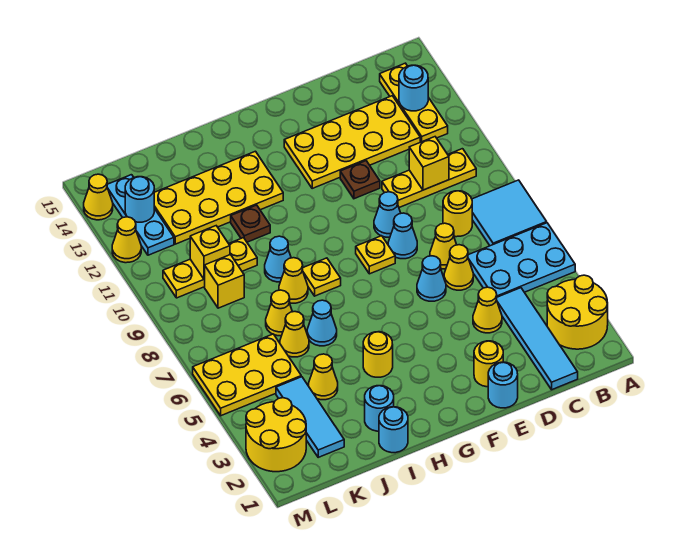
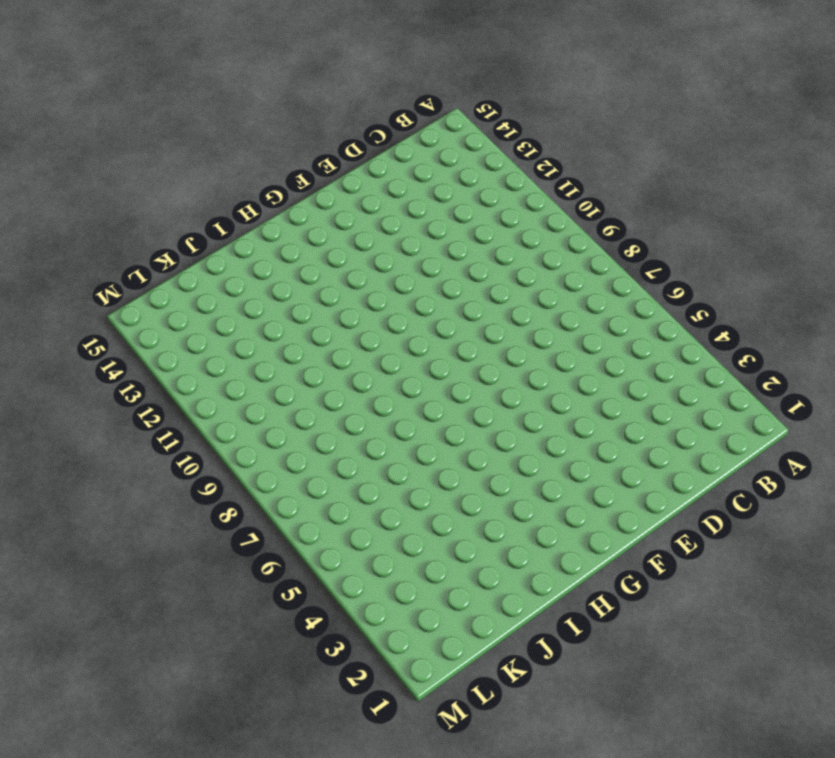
none -> yellow 2x2 round brick [547,275,608,349]
none -> cyan 2x3 plate [468,223,575,297]
none -> cyan 2x2 tile [472,180,547,246]
none -> yellow 1x3 plate [382,149,476,207]

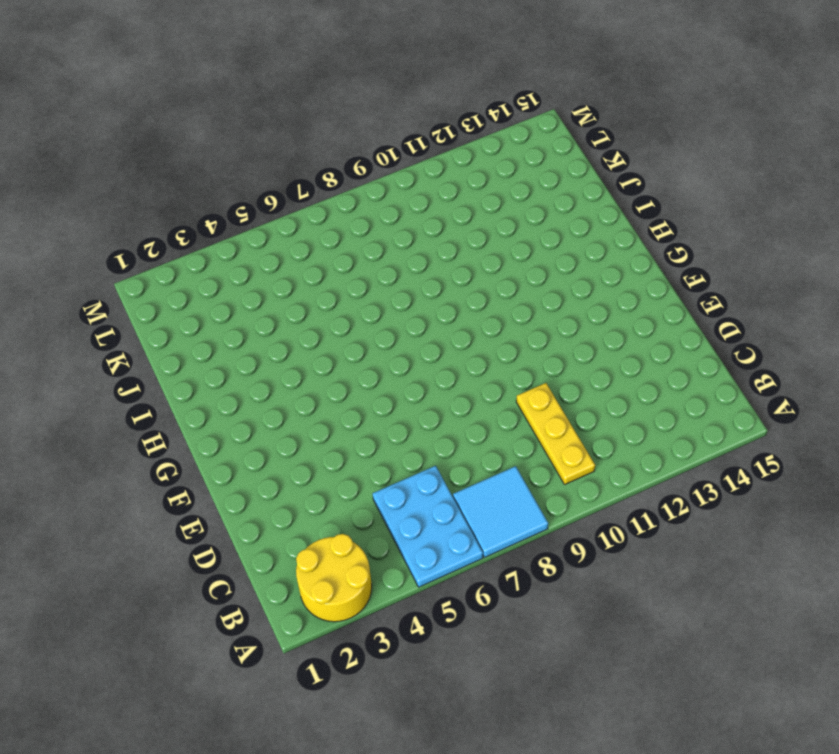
none -> yellow 1x3 plate [380,63,448,142]
none -> cyan 1x4 tile [497,288,578,390]
none -> yellow 1x1 round brick [443,191,472,237]
none -> yellow 2x4 plate [284,96,420,188]

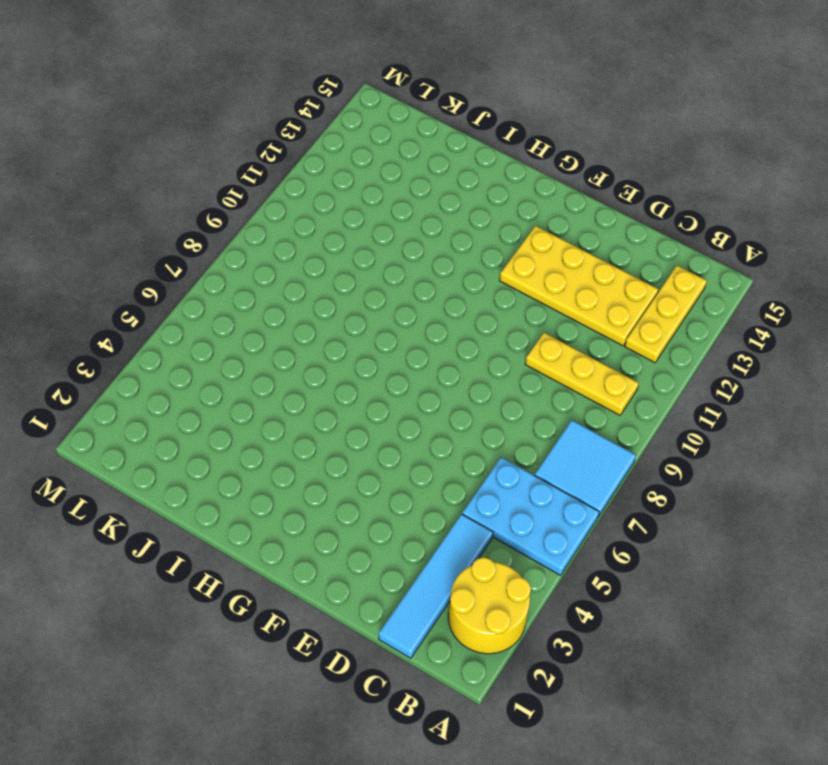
none -> yellow 1x1 round brick [443,191,472,237]
none -> yellow 1x1 cone [473,287,502,333]
none -> yellow 1x1 cone [444,245,473,290]
none -> yellow 1x1 cone [430,223,457,269]

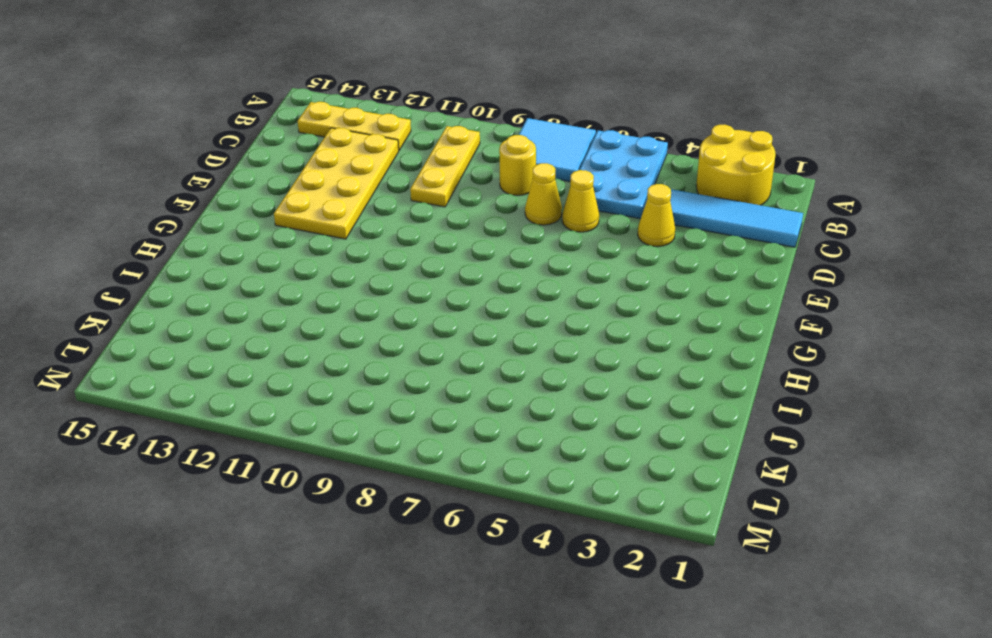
none -> cyan 1x1 round brick [488,362,518,408]
none -> yellow 1x1 round brick [474,341,503,387]
none -> cyan 1x1 cone [417,256,446,301]
none -> cyan 1x1 cone [388,213,417,259]

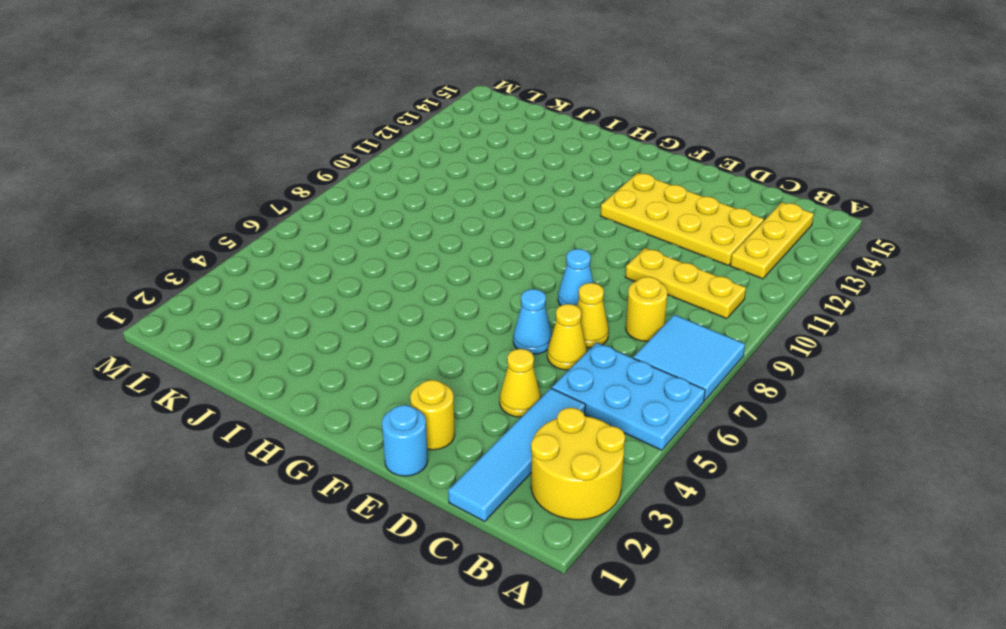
none -> cyan 1x1 cone [374,192,401,237]
none -> brown 1x1 plate [340,161,380,199]
none -> yellow 1x1 plate [356,236,395,274]
none -> yellow 1x1 round brick [363,332,393,377]

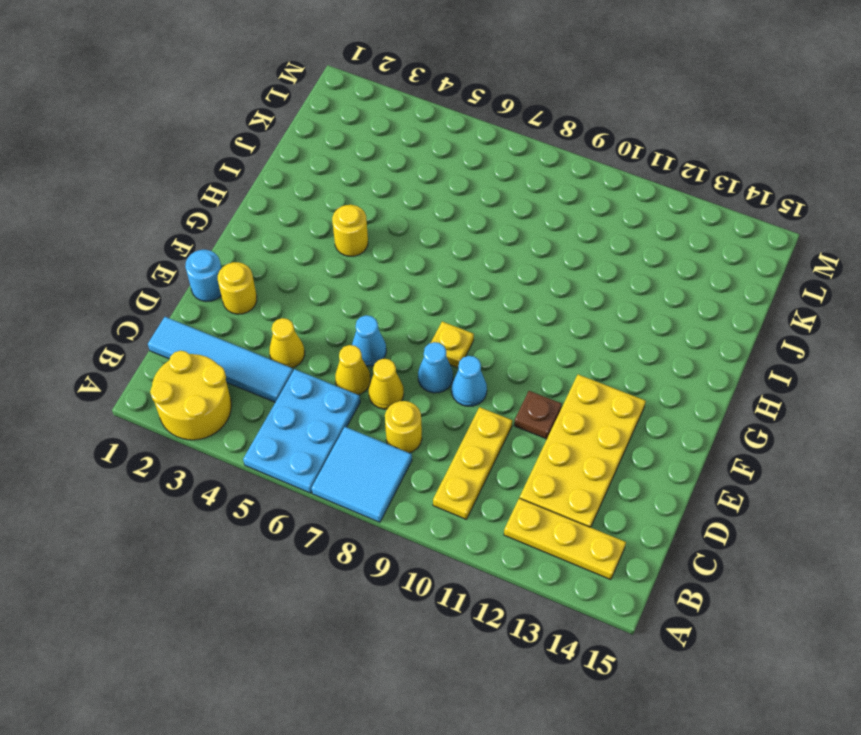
none -> yellow 1x1 plate [302,258,341,296]
none -> yellow 2x4 plate [154,151,283,244]
none -> cyan 1x1 round brick [379,407,408,453]
none -> cyan 1x1 round brick [365,386,394,431]

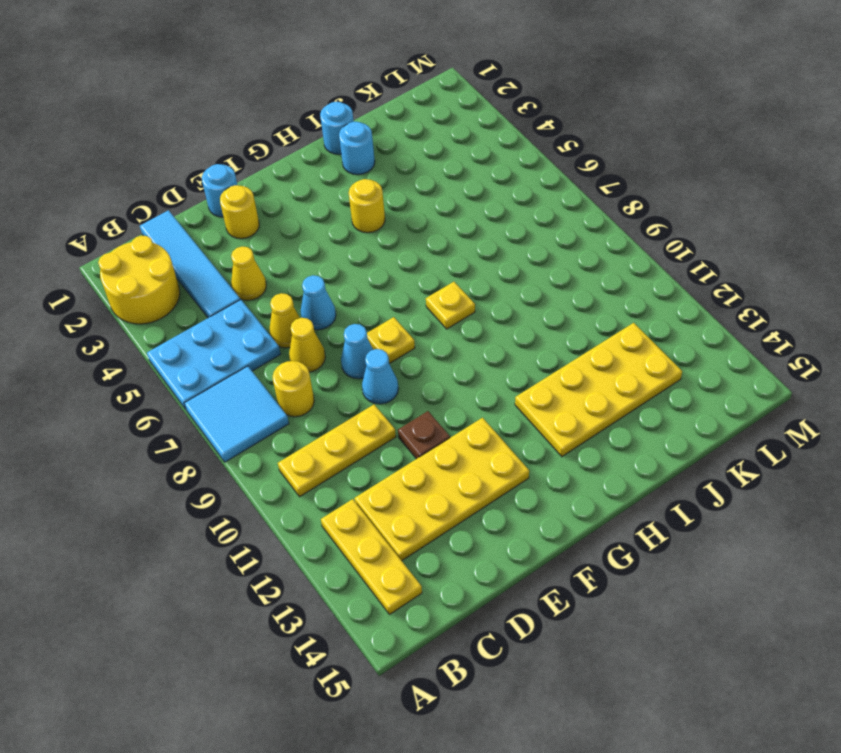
none -> cyan 1x1 cone [307,300,337,346]
none -> yellow 1x1 cone [279,258,308,303]
none -> cyan 1x1 cone [265,236,291,282]
none -> brown 1x1 plate [231,205,270,242]

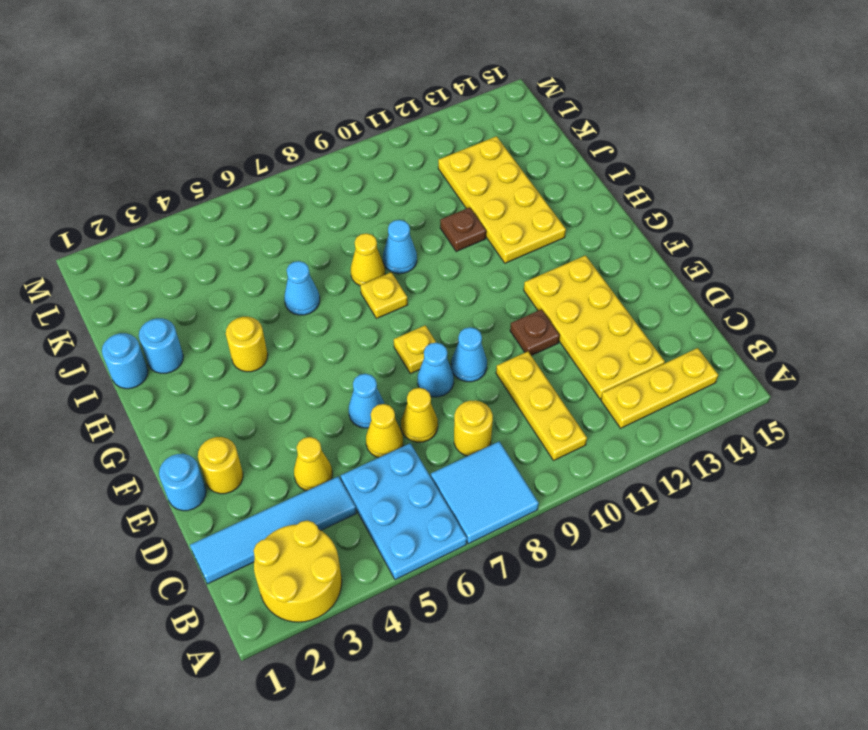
none -> yellow 1x1 cone [309,354,338,400]
none -> yellow 1x1 cone [280,312,309,357]
none -> yellow 1x1 cone [266,290,292,336]
none -> yellow 1x3 plate [163,238,257,298]

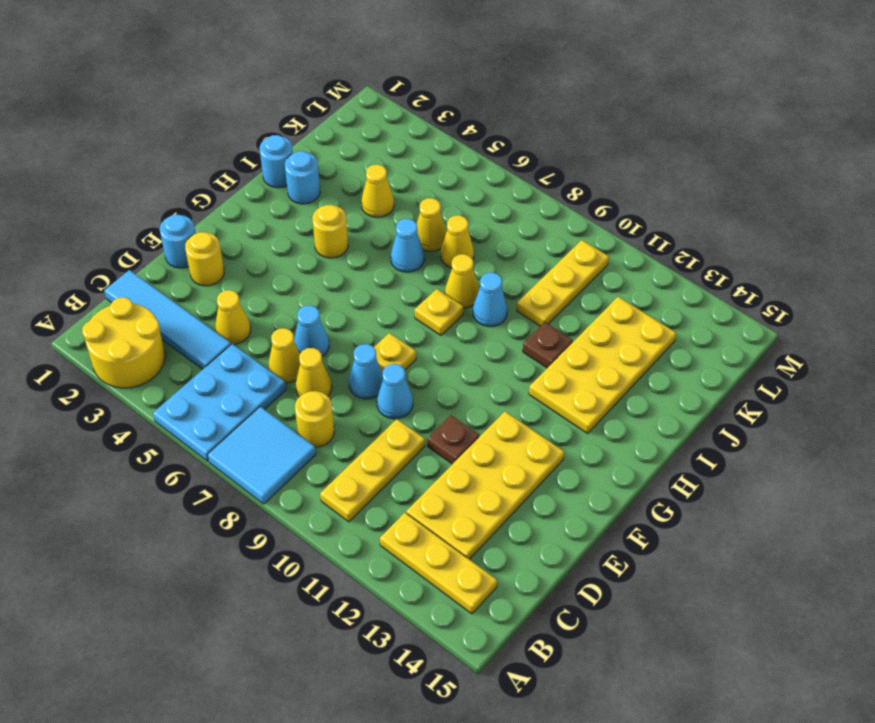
none -> cyan 1x3 tile [276,377,344,457]
none -> yellow 2x3 plate [193,334,301,416]
none -> yellow 1x1 brick [205,255,244,308]
none -> yellow 2x2 round brick [246,398,306,472]

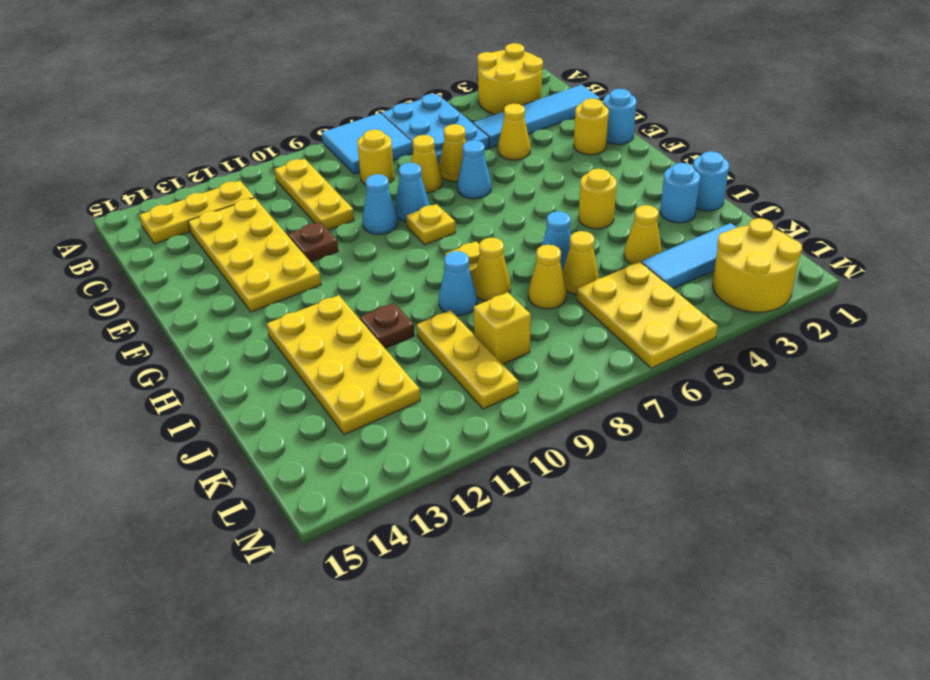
none -> cyan 1x3 plate [107,175,174,255]
none -> yellow 1x1 cone [112,217,141,263]
none -> yellow 1x1 cone [84,174,113,220]
none -> cyan 1x1 round brick [399,65,428,111]

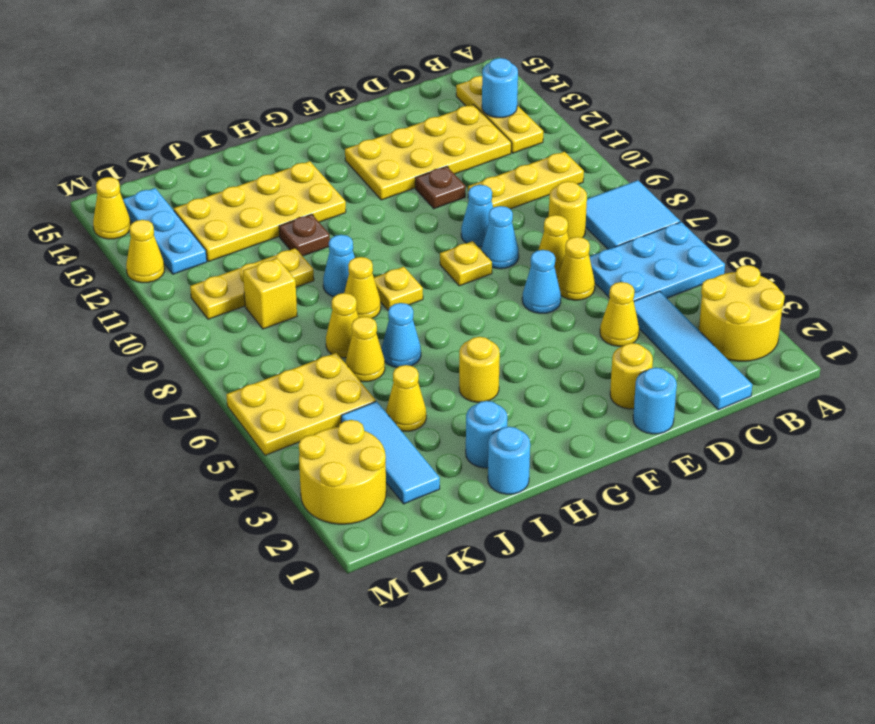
none -> yellow 1x1 brick [409,137,449,190]
none -> yellow 1x1 brick [190,226,230,279]
none -> cyan 1x1 round brick [125,177,154,222]

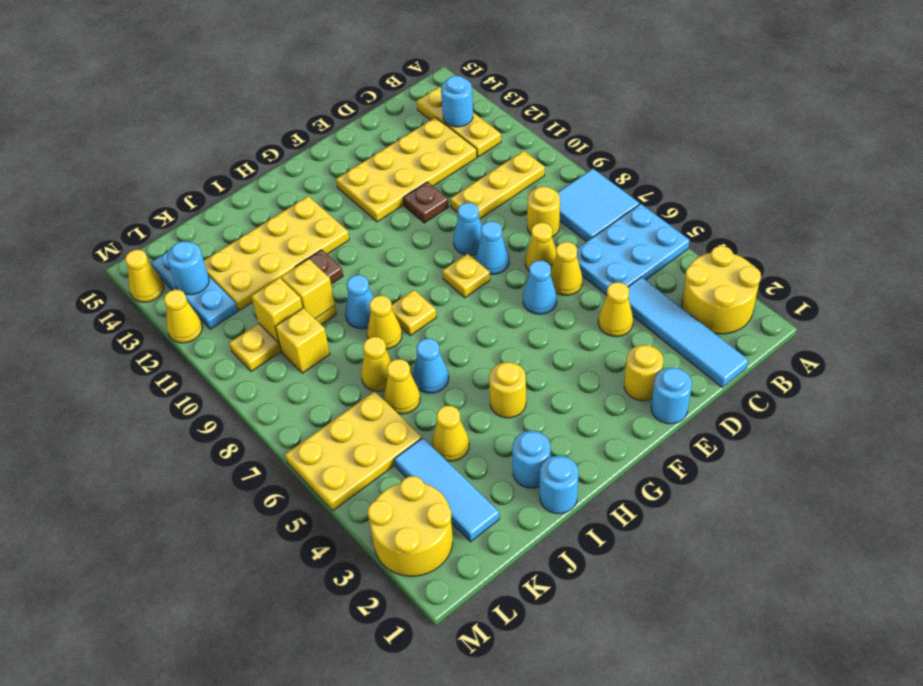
yellow 1x1 brick [281,259,335,319] -> yellow 1x1 brick moved to [409,137,449,190]

